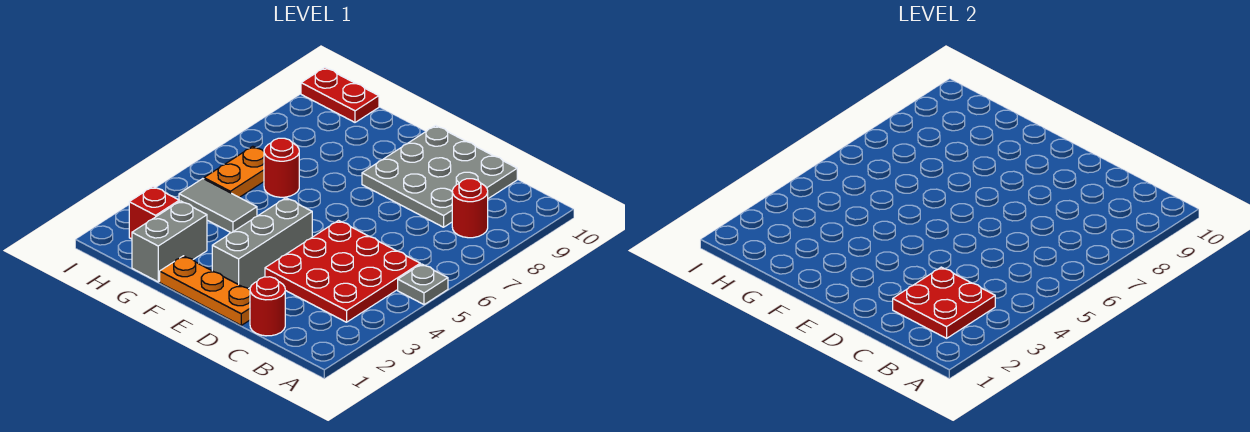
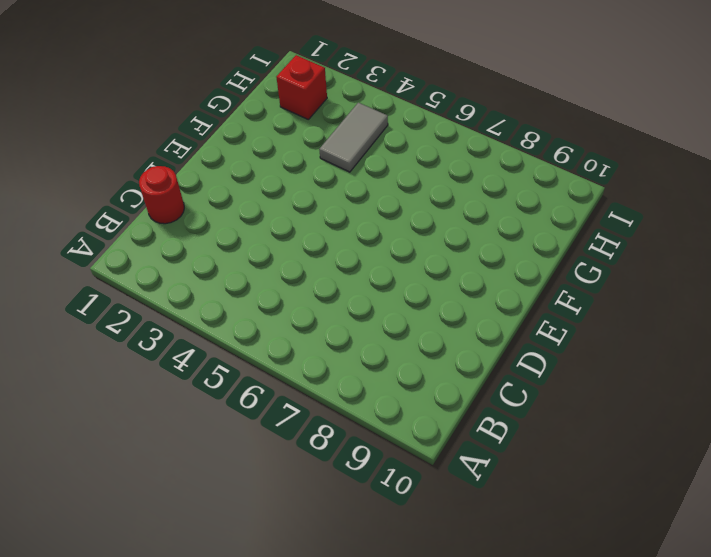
none -> grey 1x1 plate [398,264,448,305]
none -> red 3x3 plate [265,221,420,322]
none -> red 1x1 round brick [452,179,488,238]

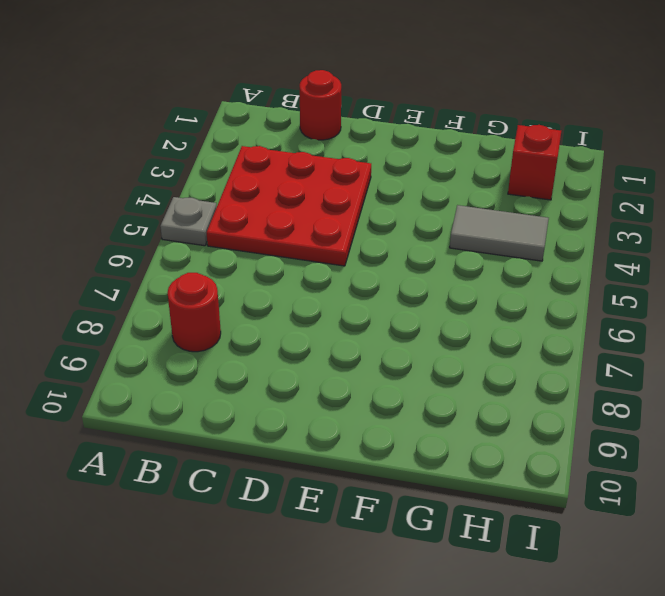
none -> grey 3x3 plate [362,125,517,227]
none -> orange 1x3 plate [160,256,250,325]
none -> grey 1x3 brick [212,198,312,289]

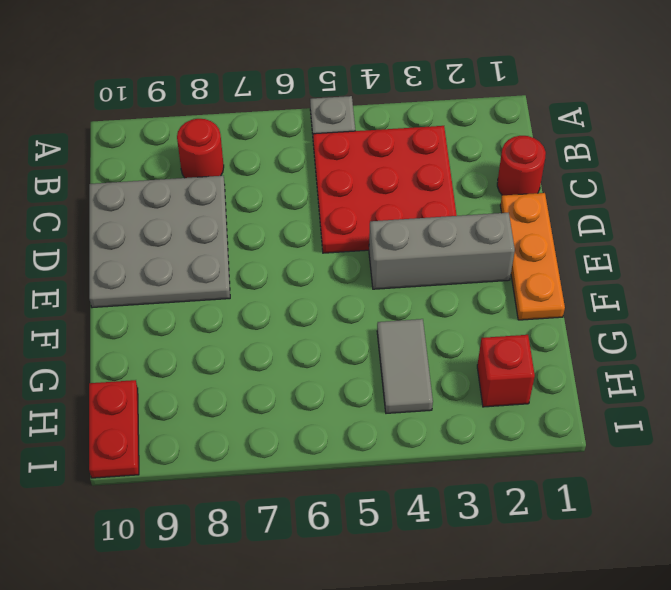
none -> grey 1x2 brick [132,201,207,282]
none -> red 1x1 round brick [264,138,299,197]
none -> orange 1x2 plate [204,146,264,197]

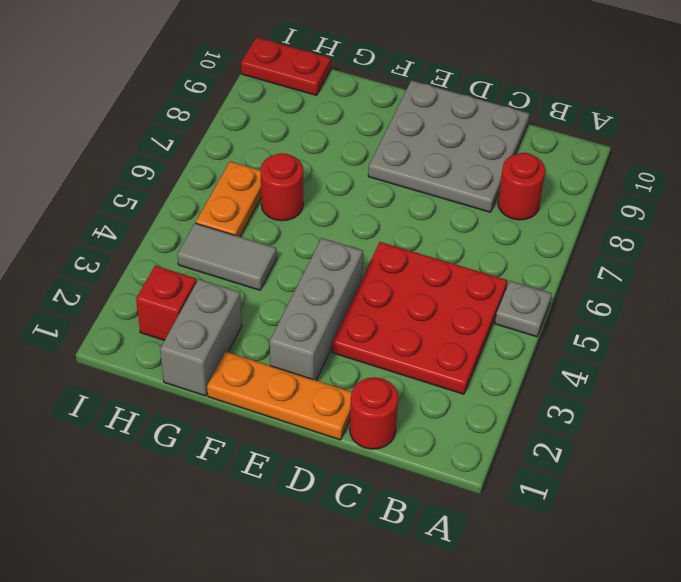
none -> red 2x2 plate [893,267,995,338]

